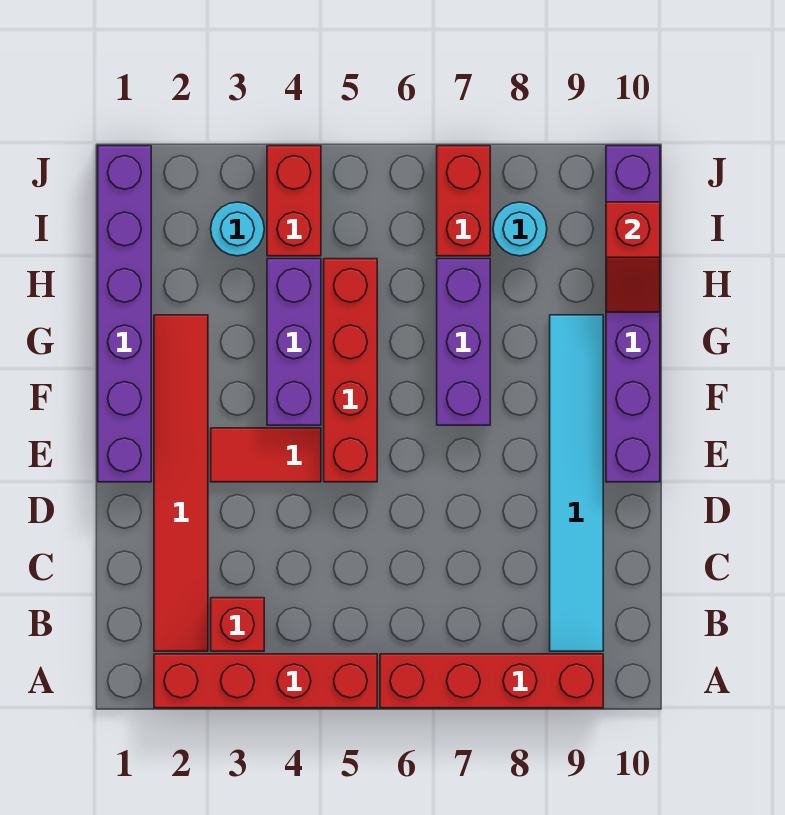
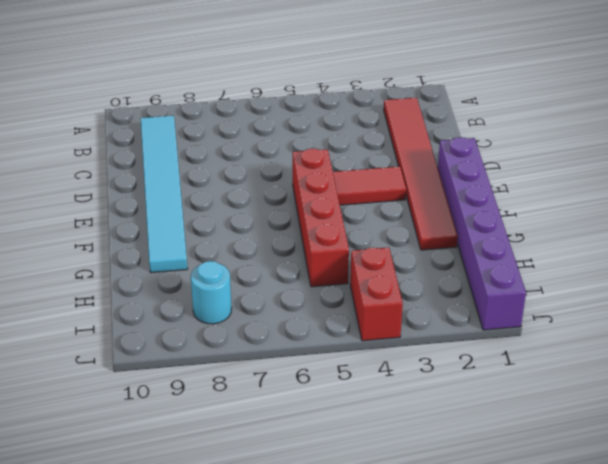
none -> red 1x4 brick [154,654,377,708]
none -> red 1x4 brick [380,654,603,708]
none -> red 1x1 brick [211,598,264,651]

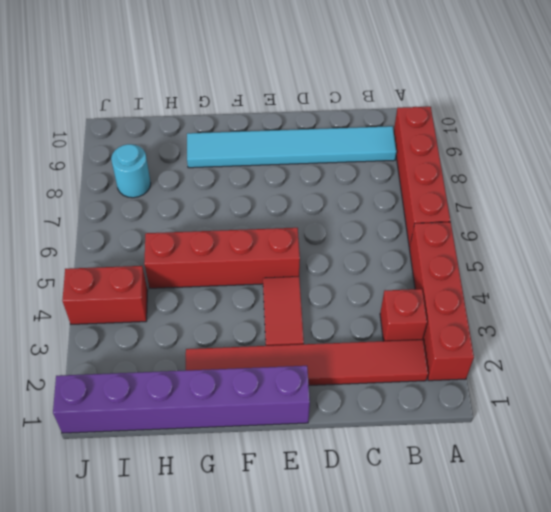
none -> purple 1x6 brick [606,146,660,482]
none -> purple 1x3 brick [267,259,321,425]
none -> purple 1x3 brick [437,259,490,425]

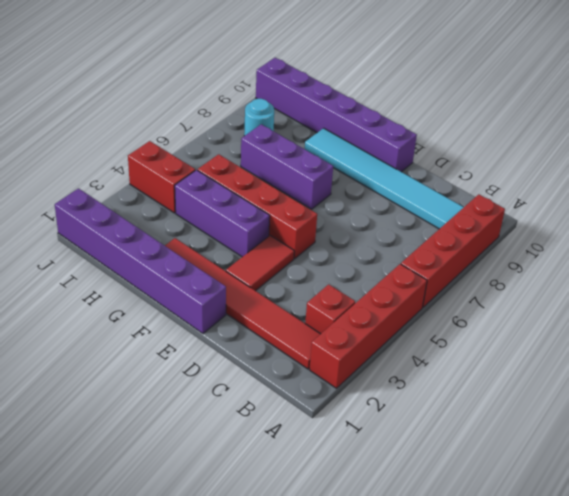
none -> cyan 1x1 round brick [211,202,264,256]
none -> red 1x2 brick [437,146,490,256]
none -> red 1x2 slope [606,202,660,312]

